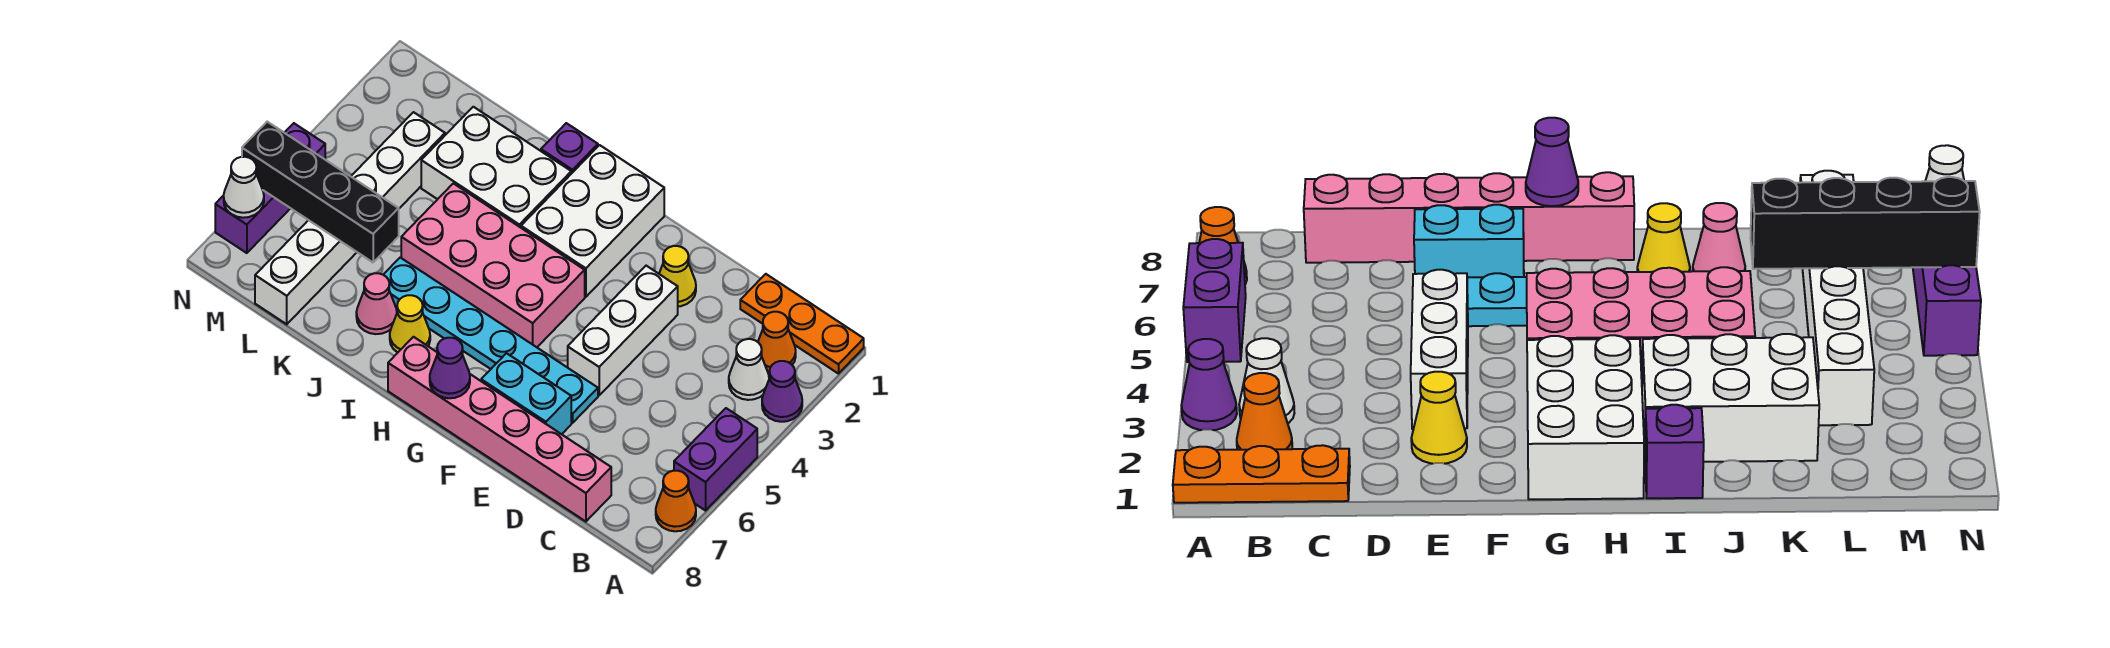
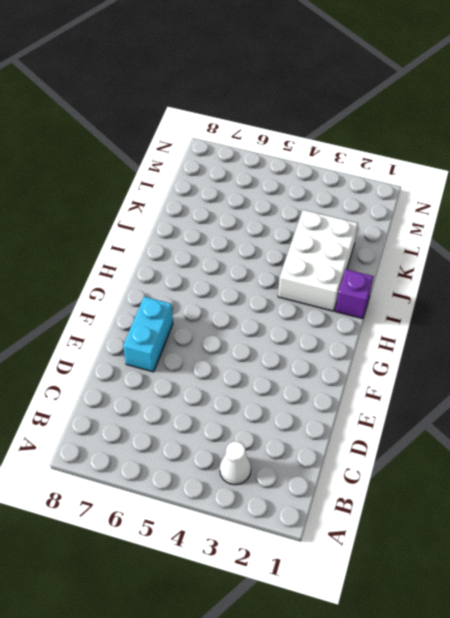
none -> orange 1x3 plate [740,274,864,374]
none -> purple 1x1 cone [762,361,802,422]
none -> purple 1x2 brick [674,408,757,511]

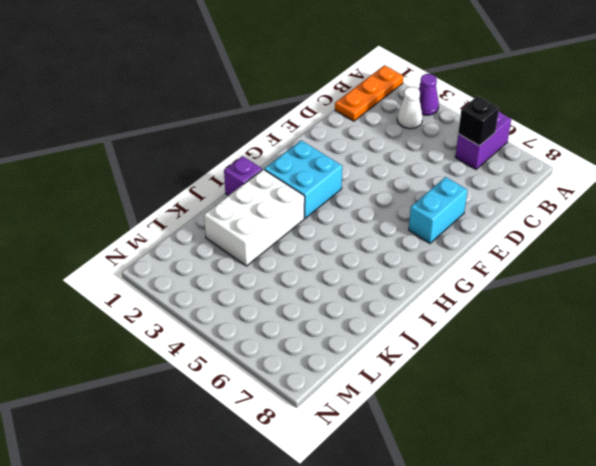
purple 1x2 brick [455,112,511,169] -> purple 1x2 brick turned to [674,408,757,511]
black 1x1 brick [458,96,499,146] -> none
cyan 2x2 brick [264,140,342,218] -> white 2x3 brick [521,145,664,297]
none -> orange 1x1 cone [656,471,696,531]
none -> orange 1x1 cone [758,312,796,371]
none -> pink 1x6 brick [388,337,611,521]

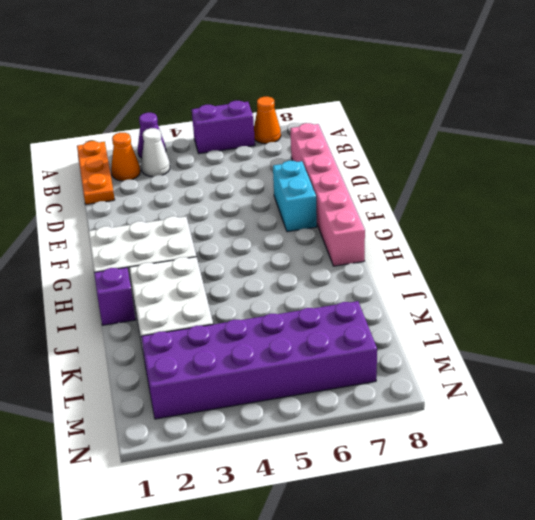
purple 2x6 brick [141,301,377,419] -> white 1x6 brick [255,112,445,324]
none -> yellow 1x1 cone [659,246,696,306]
none -> white 1x3 brick [568,266,678,395]
none -> cyan 1x6 plate [383,258,598,423]

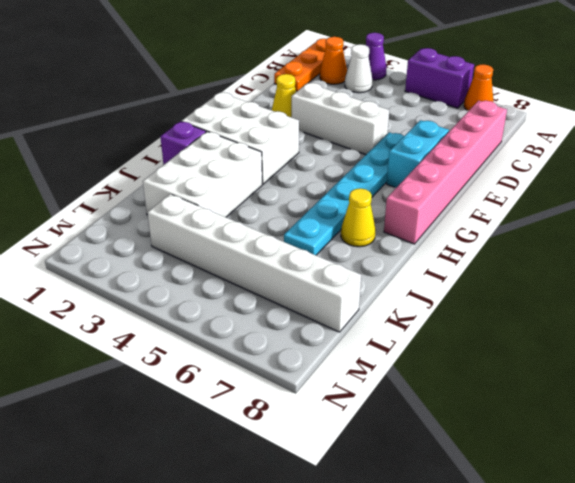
none -> pink 2x4 brick [401,183,585,347]
none -> pink 1x1 cone [356,273,397,334]
none -> purple 1x3 brick [215,123,325,253]

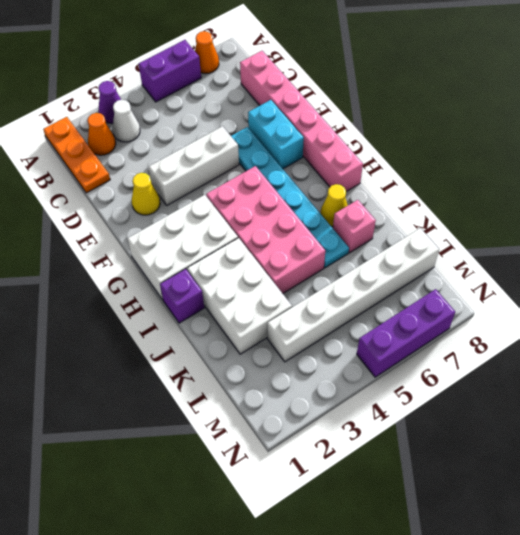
pink 1x1 brick [333,200,376,253] -> pink 1x1 cone [356,273,397,334]
none -> purple 1x1 cone [430,338,470,398]
none -> black 1x4 brick [242,122,399,262]
none -> white 1x1 cone [224,157,264,218]

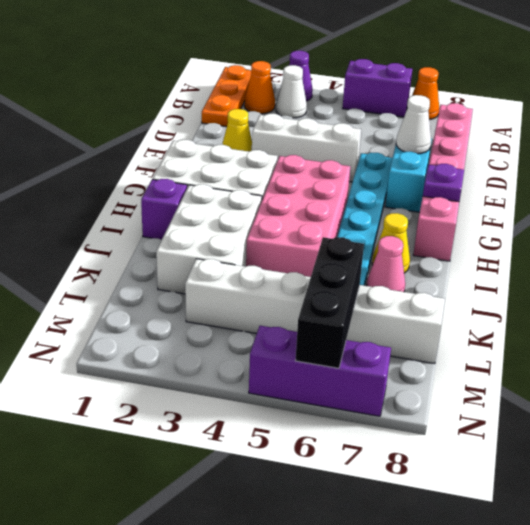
white 1x1 cone [396,95,431,154] -> white 1x1 cone moved to [224,157,264,218]
purple 1x1 plate [423,164,464,202] -> purple 1x1 cone [430,338,470,398]
black 1x3 brick [295,237,364,368] -> black 1x4 brick [242,122,399,262]

